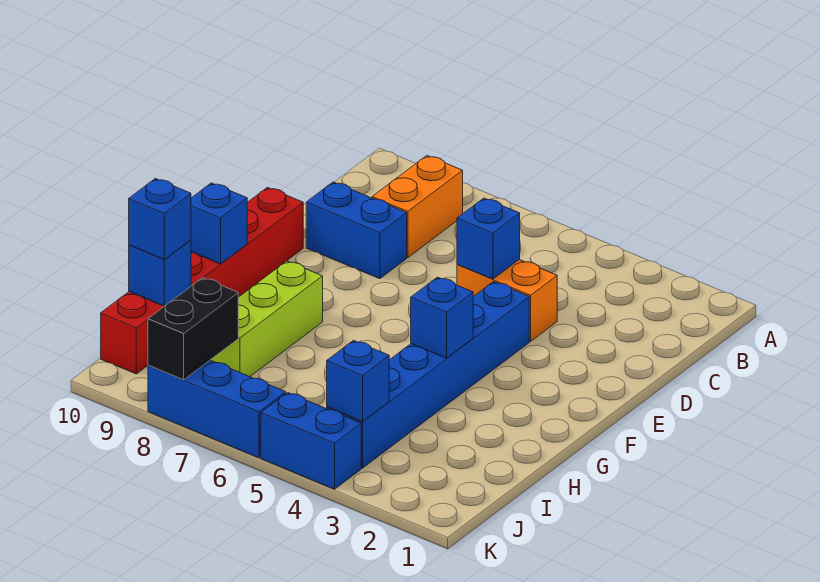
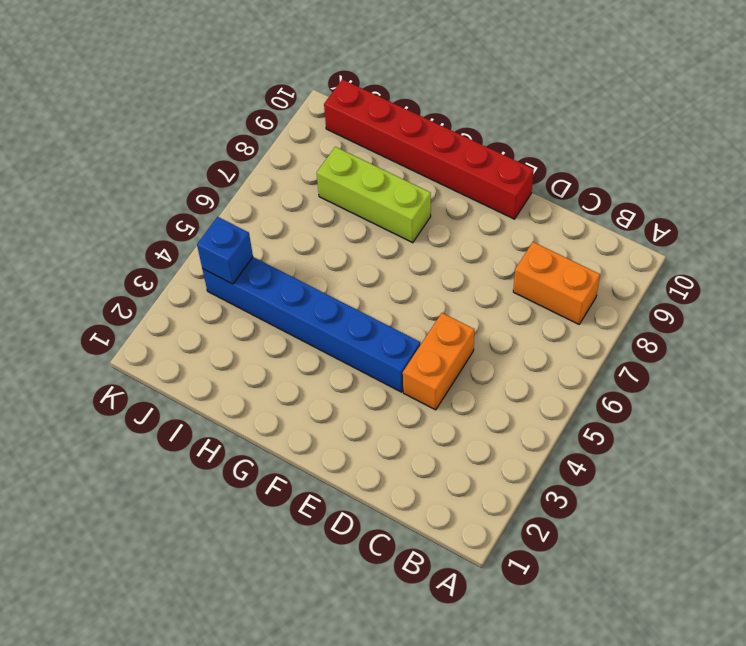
none -> blue 1x2 brick [306,182,407,279]
none -> blue 1x2 brick [261,393,361,489]
none -> blue 1x3 brick [148,360,286,458]

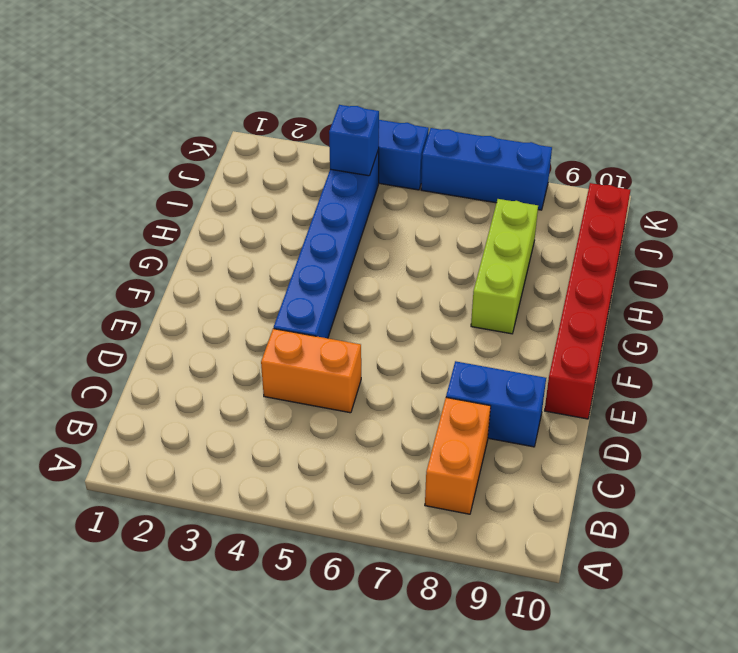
none -> blue 1x1 brick [457,198,520,279]
none -> blue 1x1 brick [411,277,473,358]
none -> blue 1x1 brick [191,183,247,264]

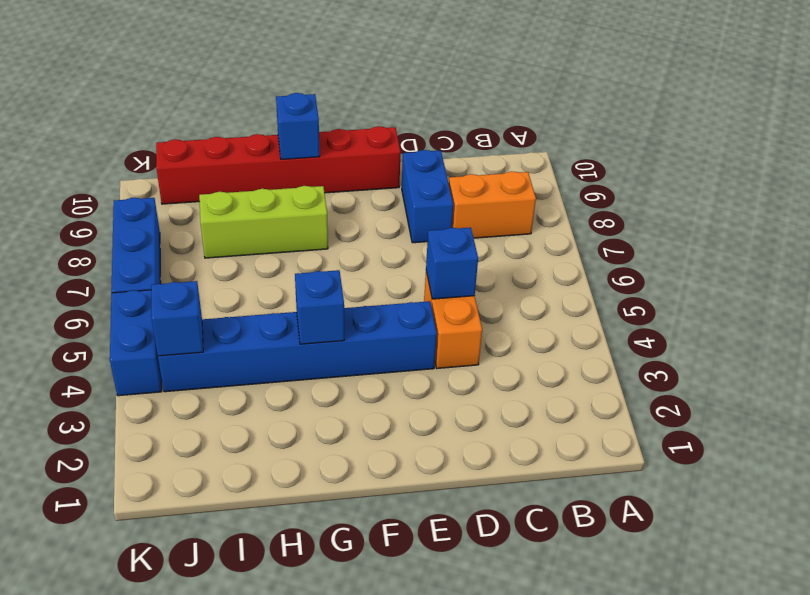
none -> blue 1x1 brick [129,240,191,306]
none -> black 1x2 brick [148,278,238,380]
none -> blue 1x1 brick [129,179,191,259]

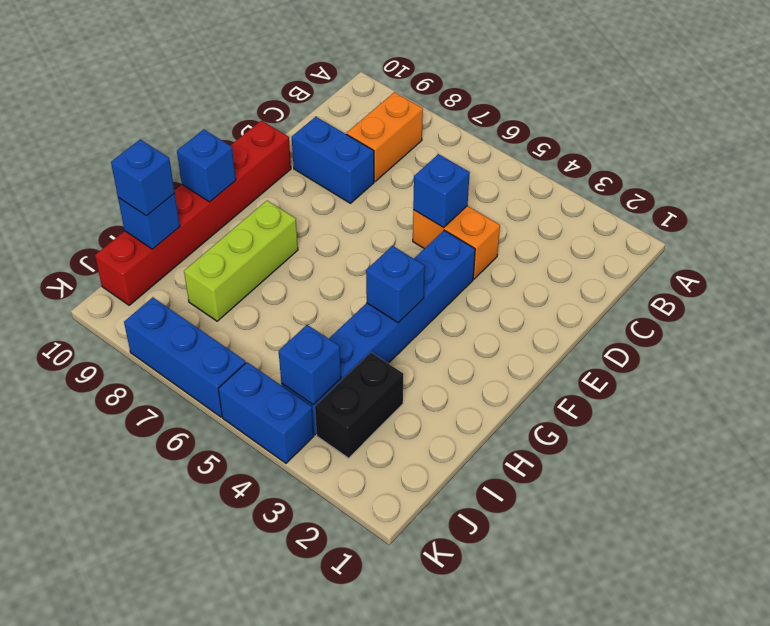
black 1x2 brick [315,353,403,458] -> black 1x2 brick moved to [148,278,238,380]

